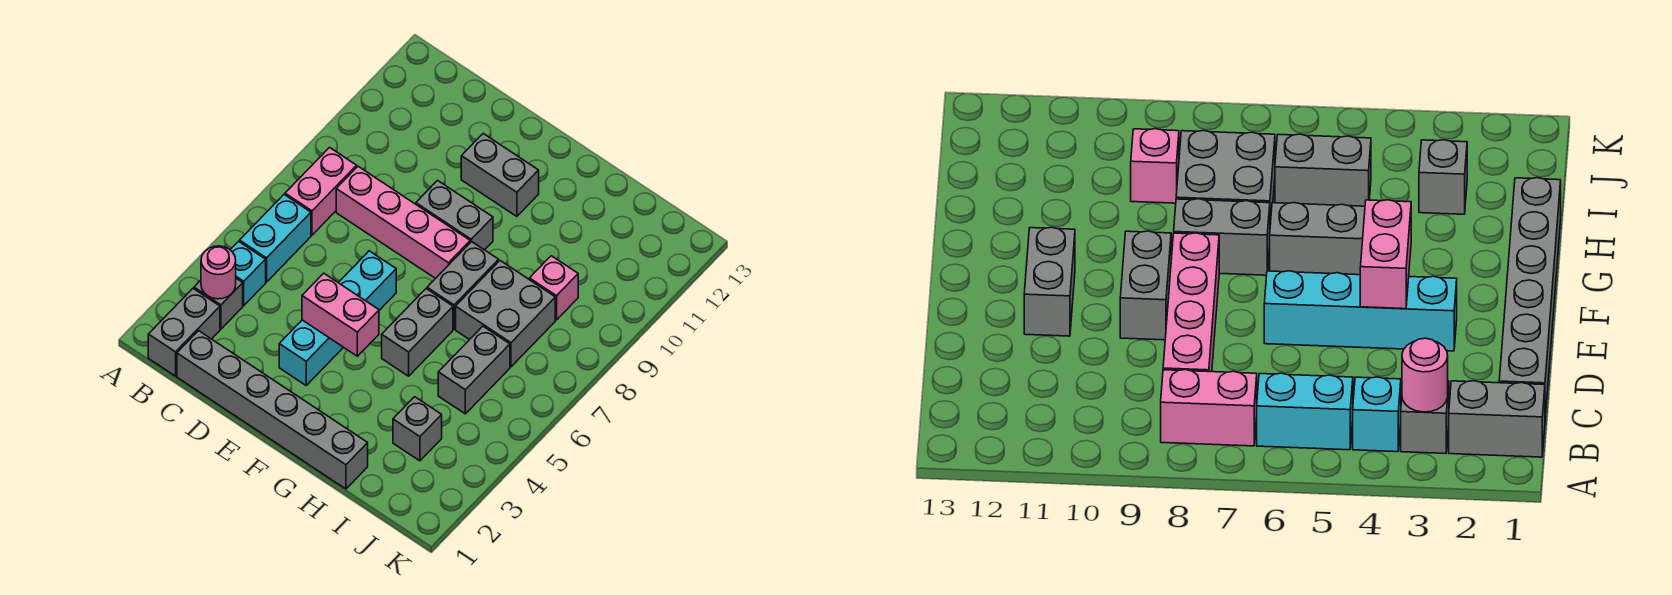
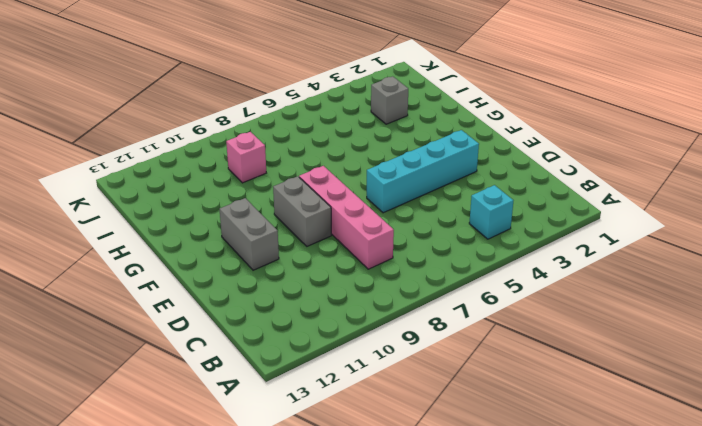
none -> grey 1x2 brick [148,289,220,376]
none -> grey 1x1 brick [194,279,243,329]
none -> cyan 1x2 brick [240,195,311,282]

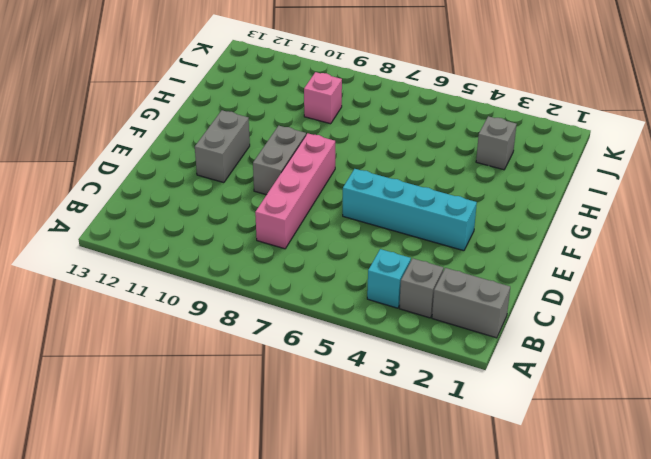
none -> cyan 1x2 brick [240,195,311,282]
none -> pink 1x2 brick [285,148,357,235]
none -> grey 1x6 brick [177,331,368,489]

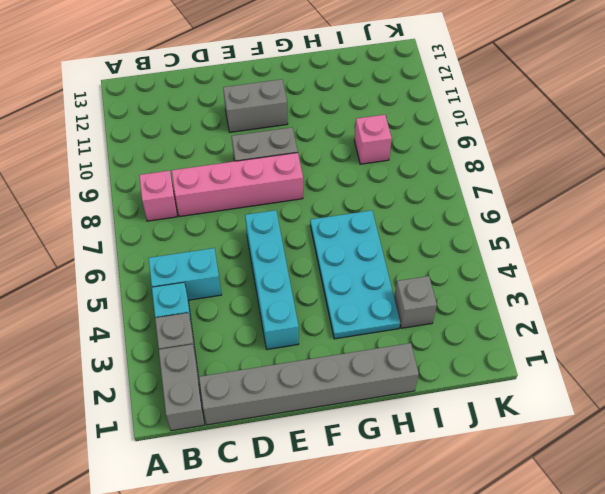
cyan 1x2 brick [149,248,222,300] -> cyan 1x2 brick turned to [240,195,311,282]
pink 1x1 brick [139,171,177,221] -> pink 1x2 brick [285,148,357,235]
cyan 2x4 plate [310,210,400,339] -> grey 1x2 brick [382,289,453,376]
none -> grey 1x2 brick [427,241,499,329]
none -> grey 2x2 brick [456,261,555,367]
none -> grey 1x2 brick [438,326,510,414]

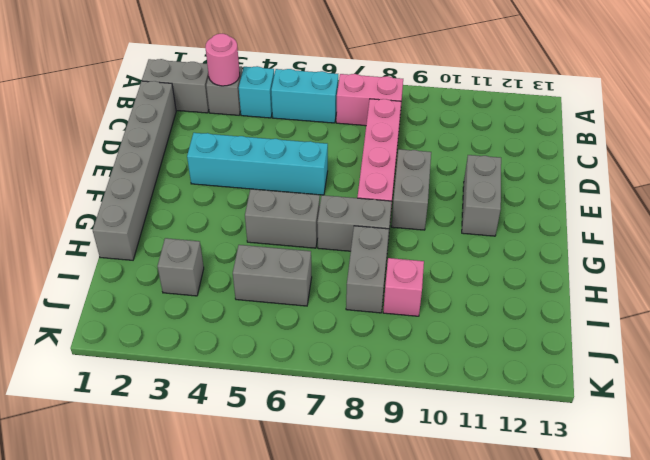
grey 1x2 brick [346,226,389,313] -> grey 2x2 brick [456,261,555,367]
none -> pink 1x2 brick [302,273,379,356]

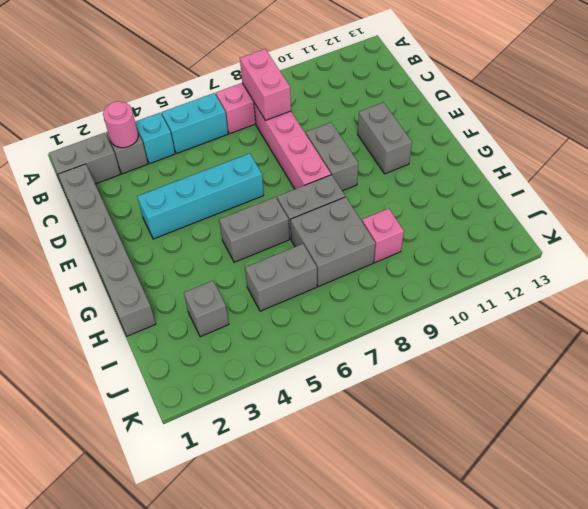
pink 1x2 brick [240,49,291,120] -> pink 1x2 brick moved to [302,273,379,356]

